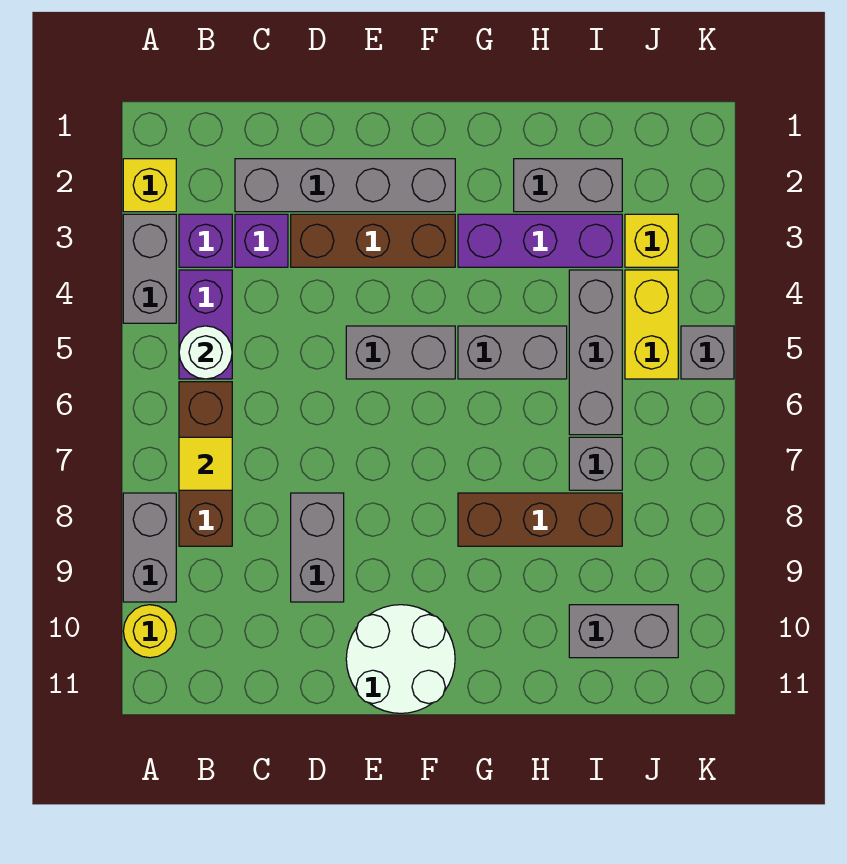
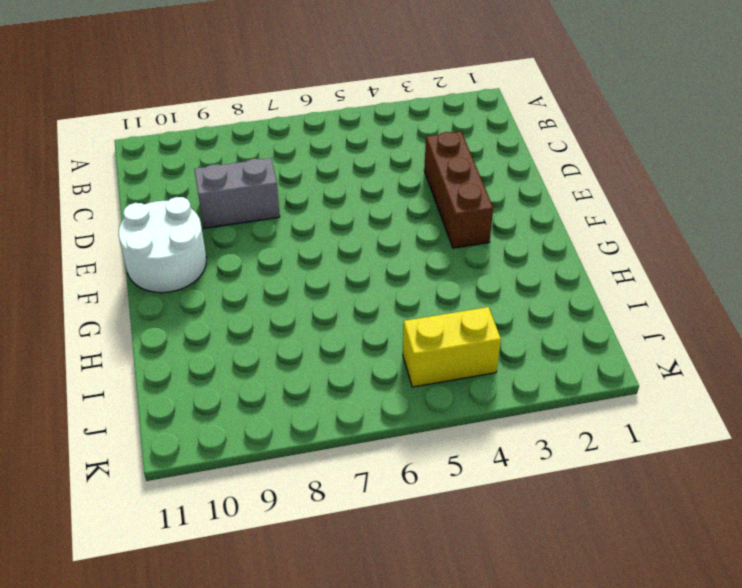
none -> yellow 1x1 brick [123,159,176,212]
none -> grey 1x2 brick [123,214,176,323]
none -> grey 1x2 brick [123,493,176,602]

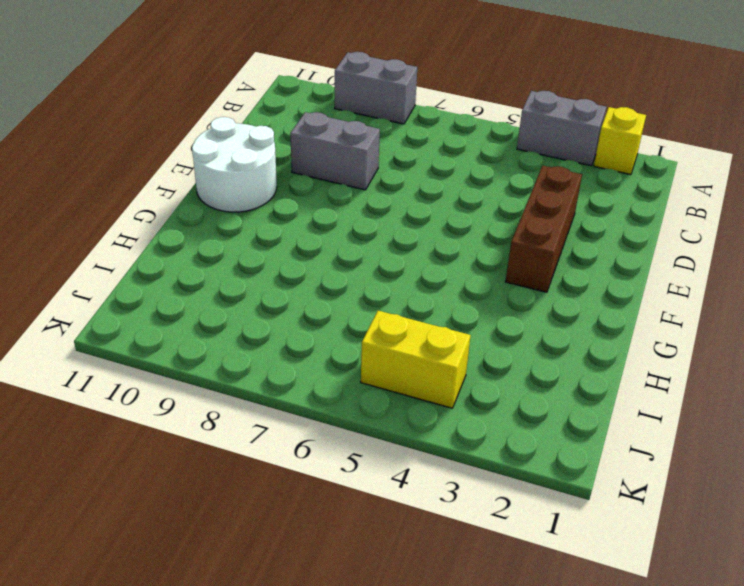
none -> yellow 1x1 round brick [123,605,176,658]
none -> purple 1x1 brick [179,214,232,267]
none -> purple 1x2 brick [179,270,232,379]

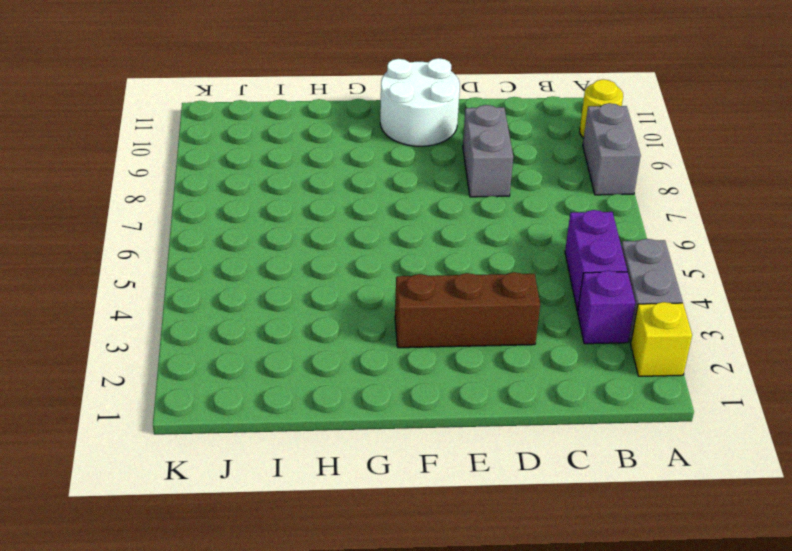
none -> brown 1x3 brick [179,382,232,546]
none -> grey 1x4 brick [235,159,455,212]
none -> purple 1x1 brick [235,214,288,267]

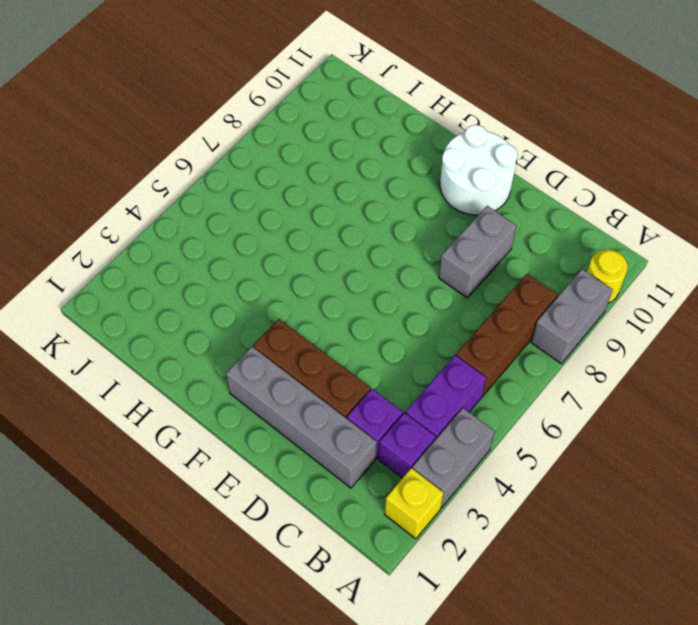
none -> grey 1x2 brick [346,326,455,379]
none -> purple 1x3 brick [458,214,622,267]
none -> grey 1x2 brick [458,326,567,379]

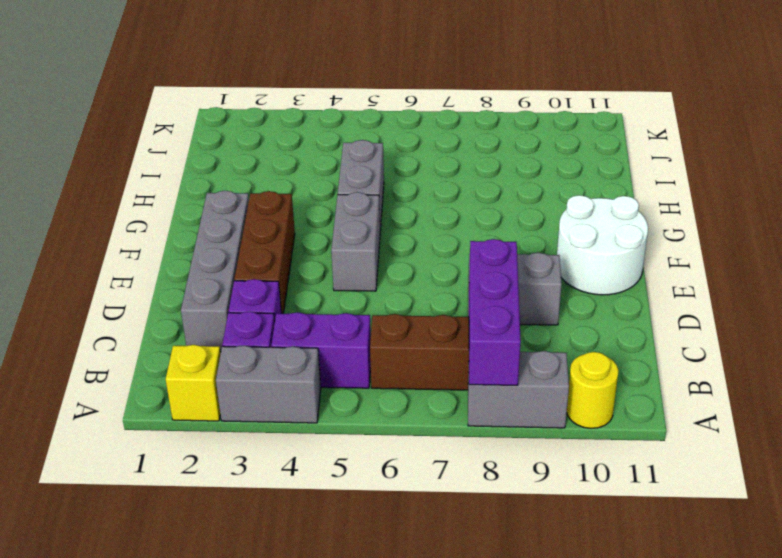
purple 1x3 brick [469,239,521,385] -> purple 1x3 brick moved to [458,214,622,267]
none -> brown 1x3 brick [458,493,622,546]
none -> grey 1x2 brick [514,159,622,212]
none -> grey 1x3 brick [569,270,622,435]

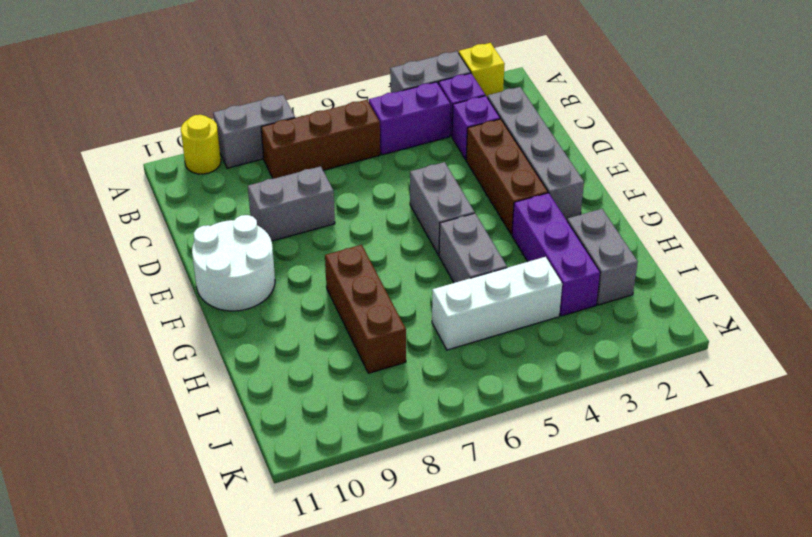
white 1x3 brick [432,257,562,350] -> grey 1x3 brick [569,270,622,435]
none -> grey 1x1 brick [569,437,622,490]
none -> grey 1x2 brick [569,605,678,658]
none -> yellow 1x1 brick [625,214,678,267]

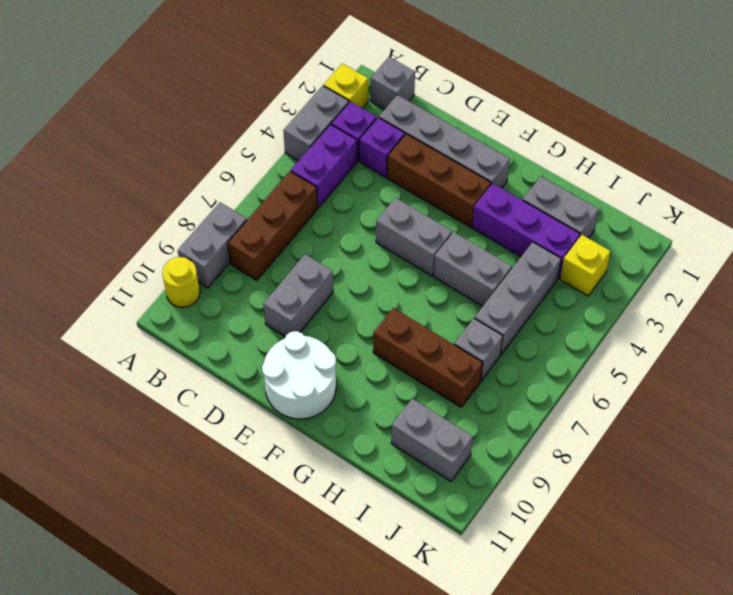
grey 1x1 brick [370,57,415,109] -> grey 1x1 brick moved to [681,326,734,379]
none -> yellow 1x2 brick [625,270,678,379]
none -> white 1x1 round brick [179,326,232,379]
none -> yellow 1x1 tile [179,437,232,490]

